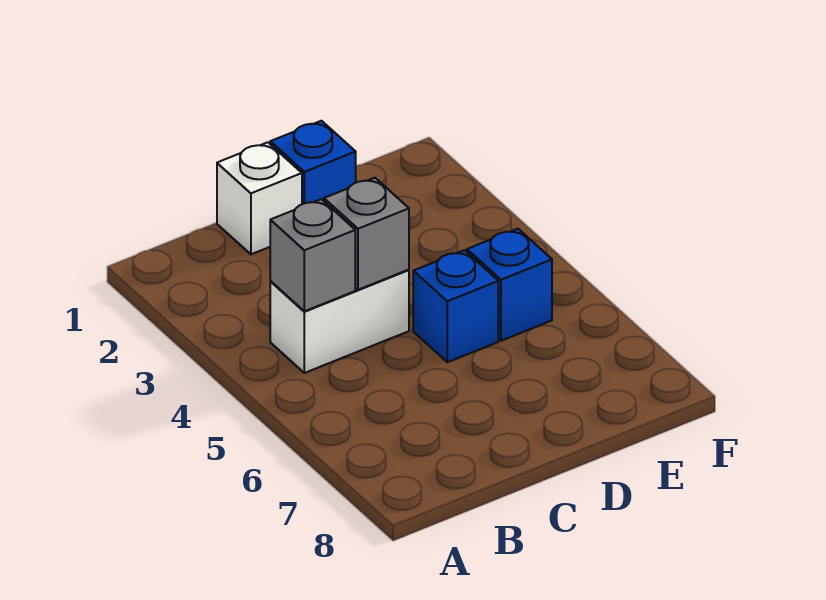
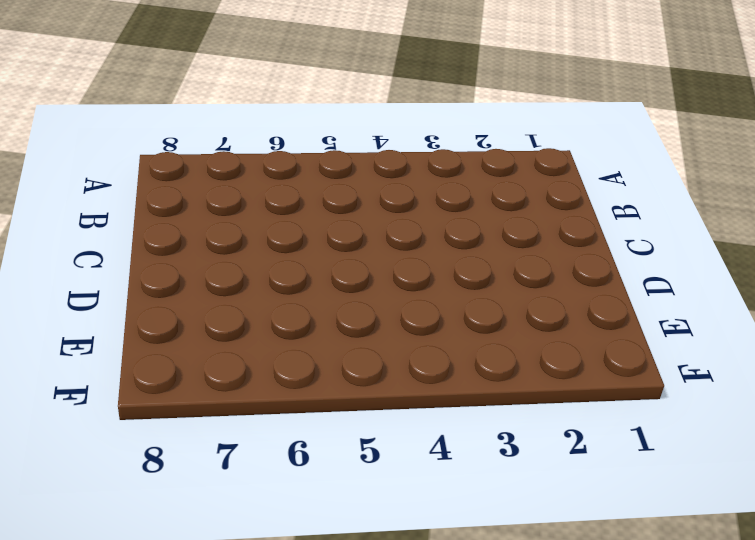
none -> white 1x2 brick [270,270,409,373]
none -> white 1x1 brick [217,142,302,254]

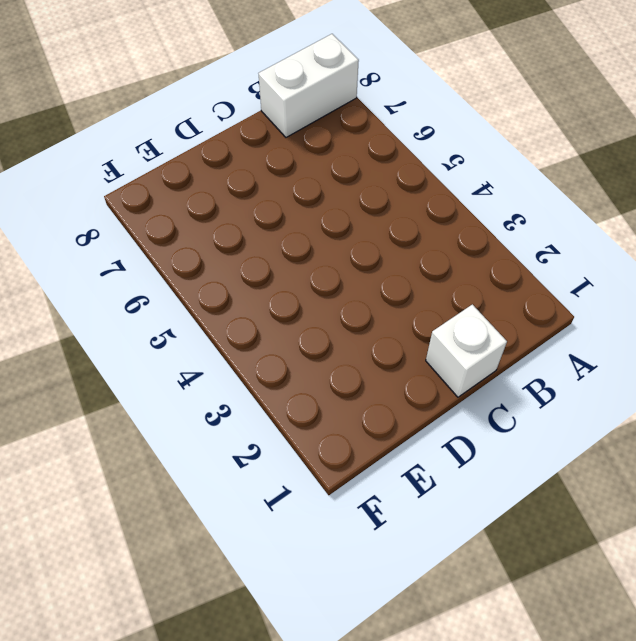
white 1x2 brick [258,34,359,137] -> white 1x2 brick moved to [270,270,409,373]
none -> blue 1x1 brick [270,121,356,204]
none -> blue 1x1 brick [413,250,498,362]

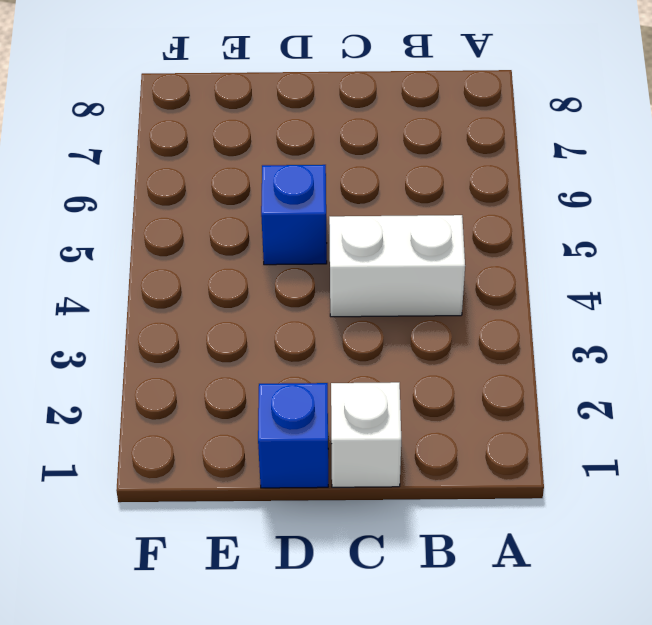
none -> blue 1x1 brick [467,229,552,341]
none -> grey 1x1 brick [270,199,355,311]

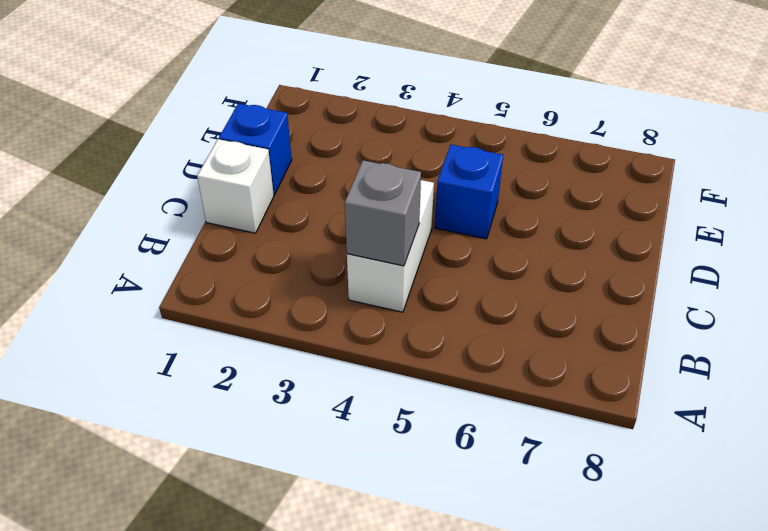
none -> blue 1x1 brick [467,229,552,341]
none -> grey 1x1 brick [324,178,409,290]

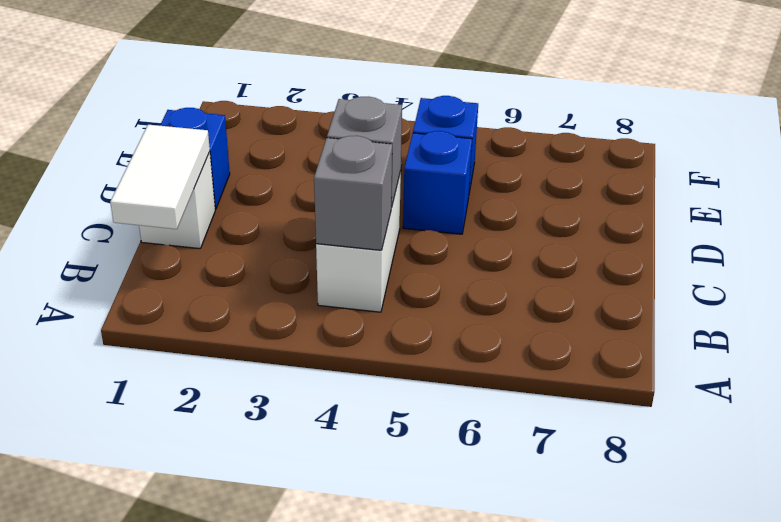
white 1x2 tile [110,125,210,229] -> none

